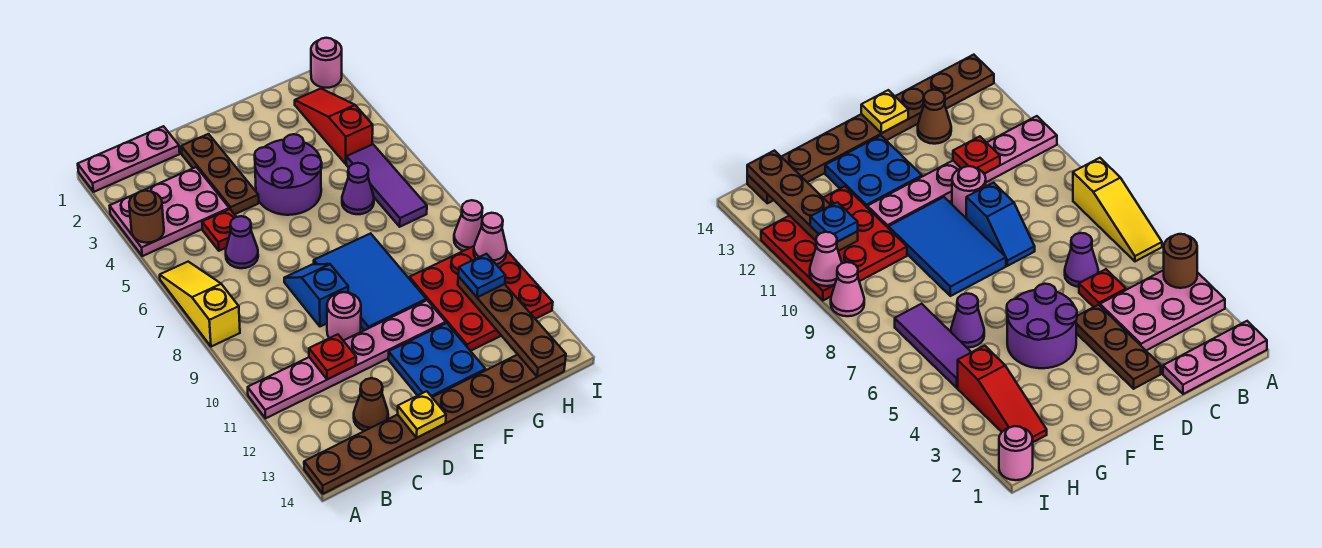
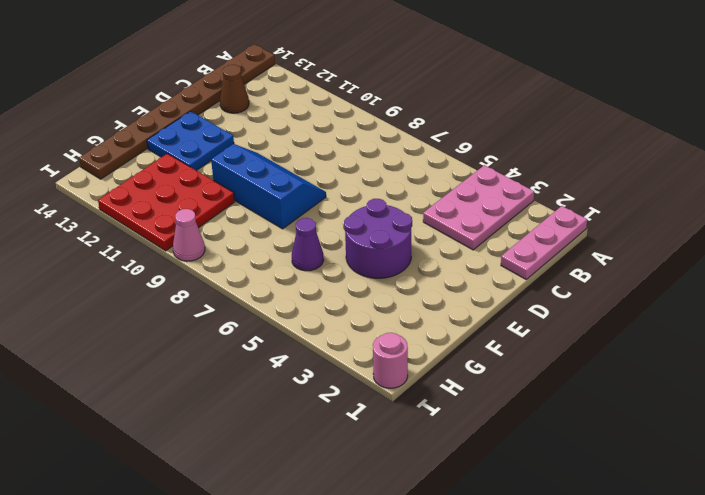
blue 2x3 slope [211,144,326,229] -> blue 2x3 tile [314,233,426,330]
none -> yellow 1x3 slope [160,262,240,347]
none -> pink 1x6 plate [248,300,446,418]
none -> red 1x1 plate [202,209,236,251]

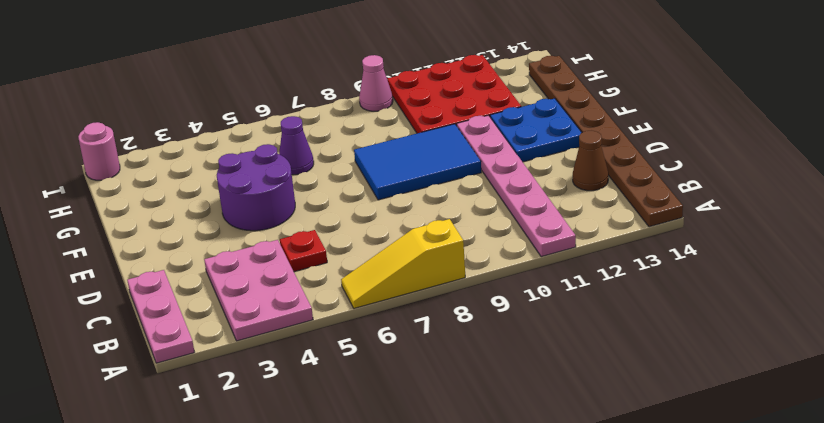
none -> purple 1x1 cone [226,216,258,268]
none -> brown 1x3 plate [181,134,259,214]
none -> blue 1x2 slope [284,264,348,326]

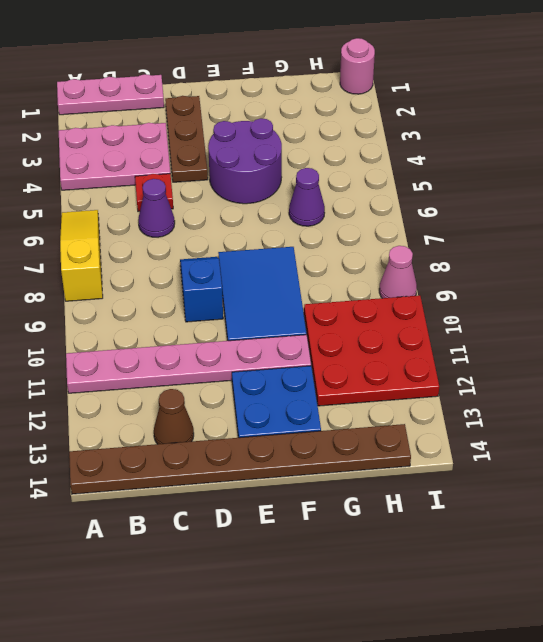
none -> pink 1x1 round brick [327,292,361,340]
none -> red 1x3 slope [295,89,373,164]
none -> purple 1x3 tile [346,144,427,227]

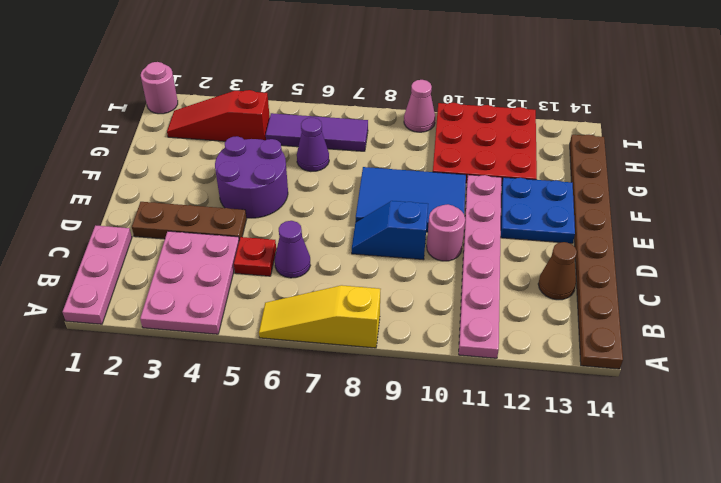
none -> brown 1x1 round brick [129,190,164,243]
none -> red 1x1 plate [309,334,356,379]
none -> yellow 1x1 plate [398,391,446,438]

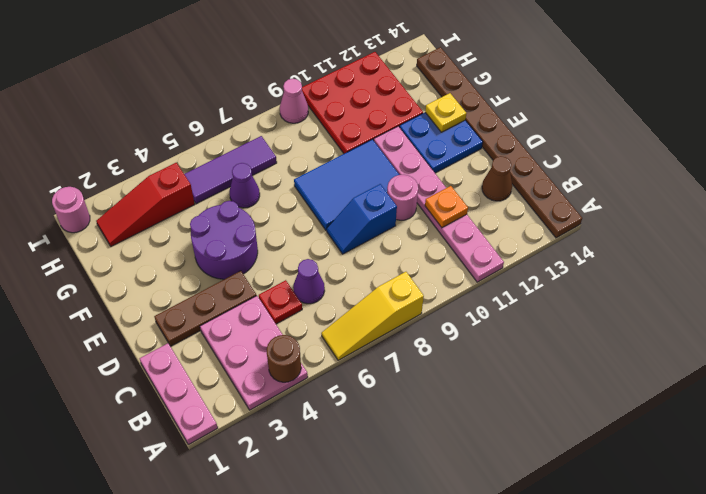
orange 1x1 plate [425,186,468,228] -> red 1x1 plate [309,334,356,379]
yellow 1x1 plate [425,93,467,132] -> yellow 1x1 plate moved to [398,391,446,438]
none -> brown 1x4 plate [458,276,566,377]
none -> pink 1x1 cone [474,213,507,264]
none -> blue 1x1 plate [458,254,506,297]

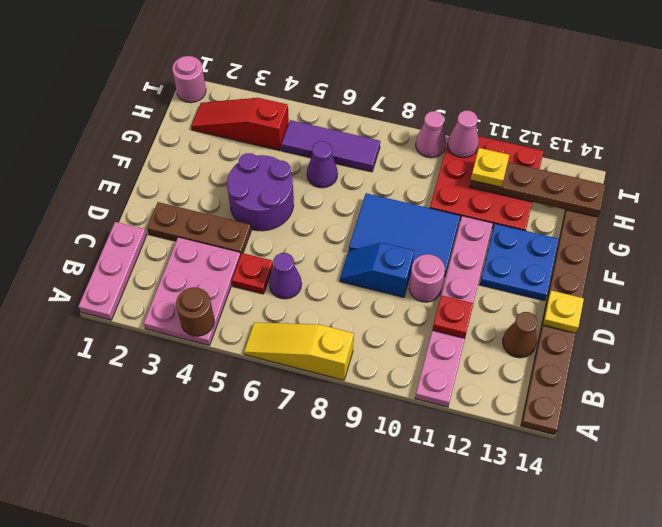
yellow 1x1 plate [471,148,509,187] -> blue 1x1 plate [458,254,506,297]

